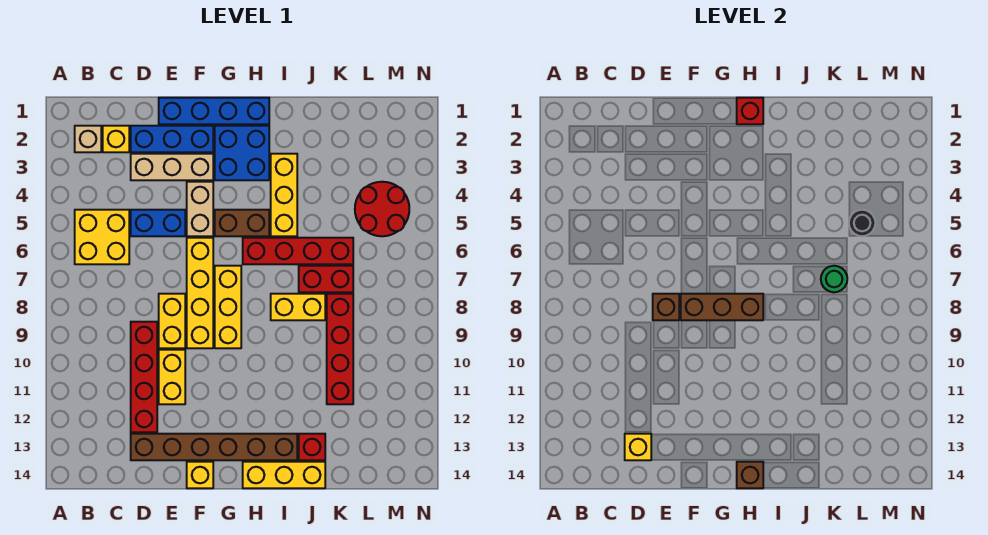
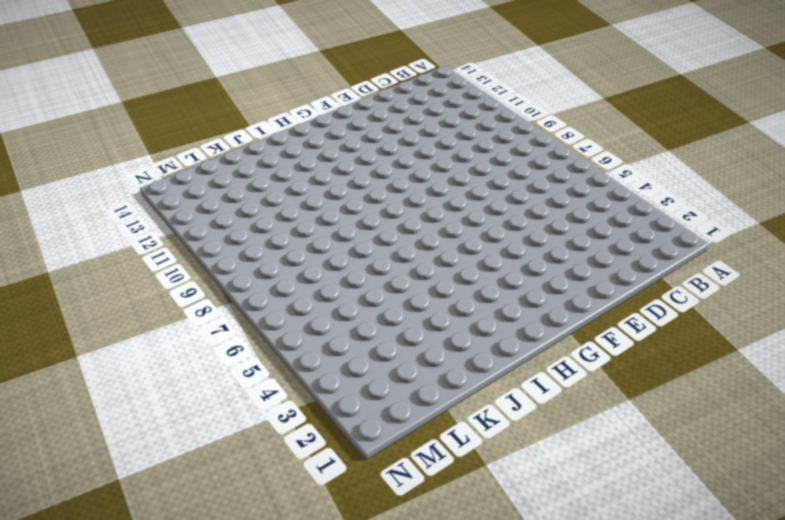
none -> tan 1x1 brick [75,126,101,152]
none -> yellow 2x2 brick [75,210,129,264]
none -> yellow 1x1 brick [103,126,129,152]
none -> blue 1x3 brick [131,126,213,152]

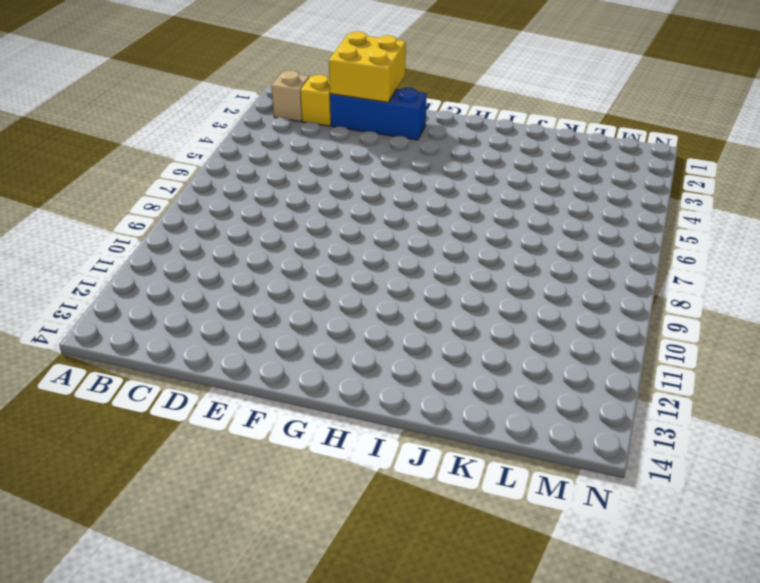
yellow 2x2 brick [329,31,406,102] -> yellow 2x2 brick moved to [75,210,129,264]
none -> tan 1x3 brick [131,154,213,180]
none -> blue 1x2 brick [131,210,185,236]
none -> red 1x4 brick [131,322,157,432]
none -> brown 1x6 brick [131,434,297,460]

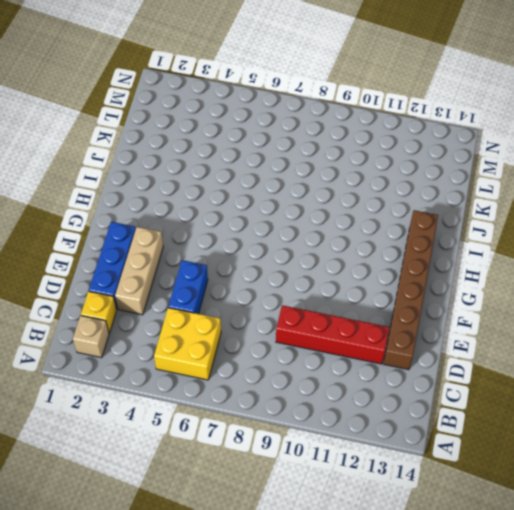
none -> blue 1x4 brick [159,98,269,124]
none -> yellow 1x2 brick [159,294,185,348]
none -> yellow 1x2 brick [159,350,185,404]
none -> tan 1x2 brick [187,182,213,236]

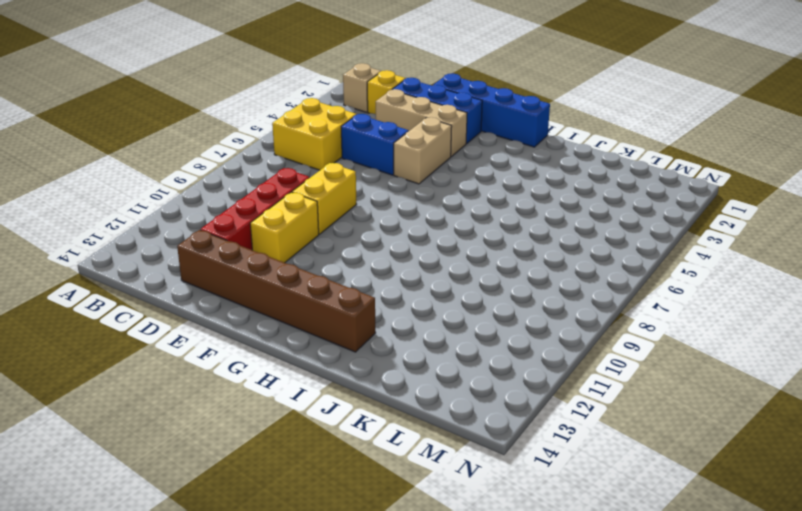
none -> yellow 1x4 brick [187,238,213,348]
none -> yellow 1x1 brick [187,462,213,488]
none -> blue 2x2 brick [215,126,269,180]
none -> brown 1x2 brick [215,210,269,236]

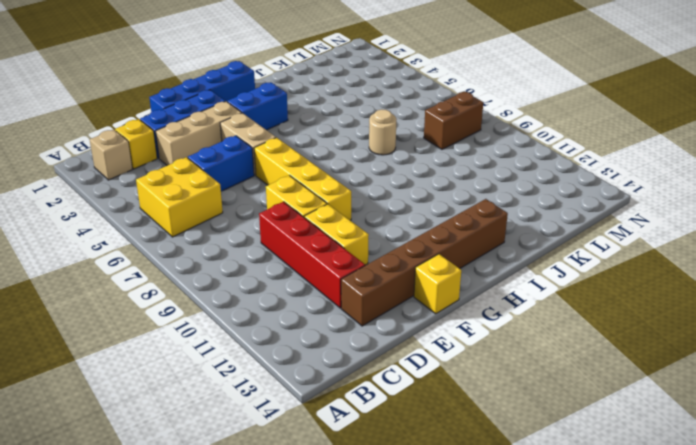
blue 1x2 brick [227,82,288,130] -> blue 2x2 brick [215,126,269,180]
tan 1x1 round brick [369,109,396,155] -> red 1x2 brick [299,266,353,292]
brown 1x2 brick [424,91,483,149] -> brown 1x2 brick moved to [215,210,269,236]
none -> yellow 1x3 brick [215,266,241,348]
none -> red 1x4 brick [243,238,353,264]
none -> yellow 1x3 brick [243,462,325,488]
none -> yellow 1x3 brick [271,154,297,236]

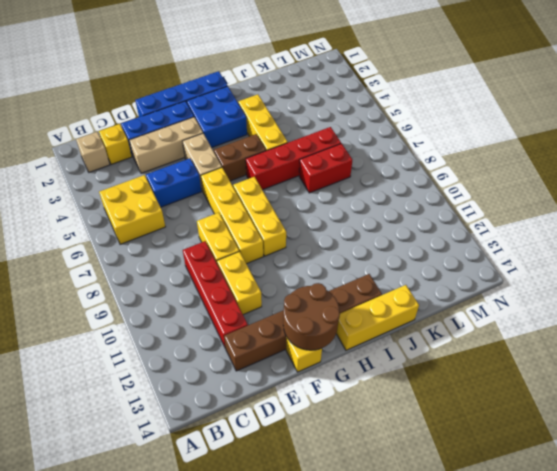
brown 2x2 round brick [283,283,340,350] -> none
none -> yellow 1x2 brick [271,294,325,320]
none -> red 1x1 brick [299,434,325,460]
none -> red 1x4 brick [327,294,353,404]
none -> red 2x2 round brick [355,182,409,236]

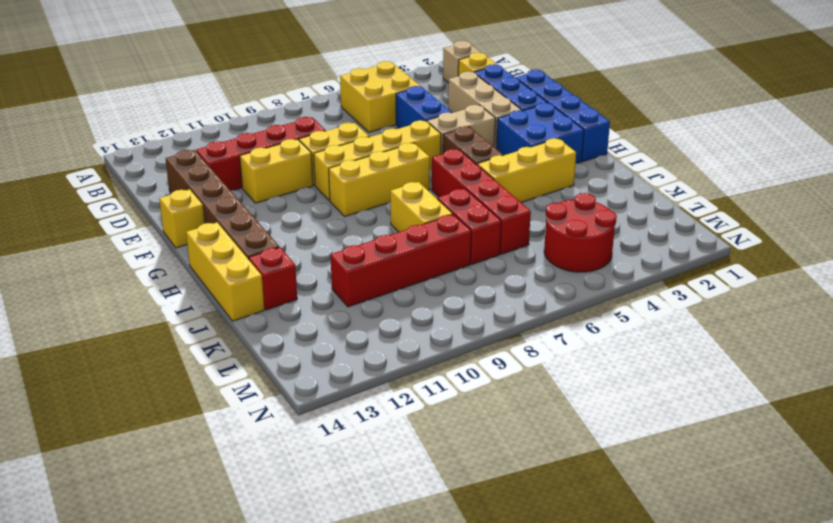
none -> yellow 1x1 brick [625,434,651,460]
none -> brown 1x1 brick [653,294,679,320]
none -> brown 1x3 brick [681,294,763,320]
none -> red 1x1 brick [737,98,763,124]

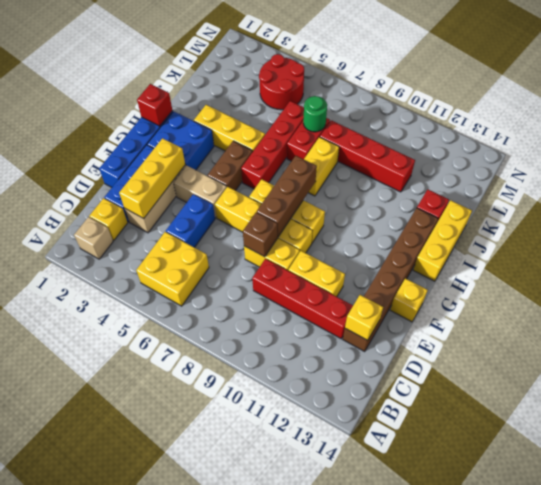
yellow 1x3 brick [119,138,185,218] -> none
none -> brown 1x1 brick [737,462,763,488]
none -> black 1x1 round brick [849,210,875,236]

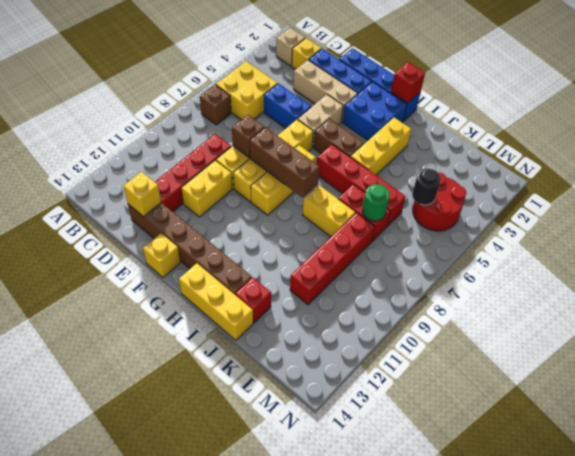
brown 1x1 brick [200,85,231,125] -> brown 1x1 brick moved to [737,462,763,488]

